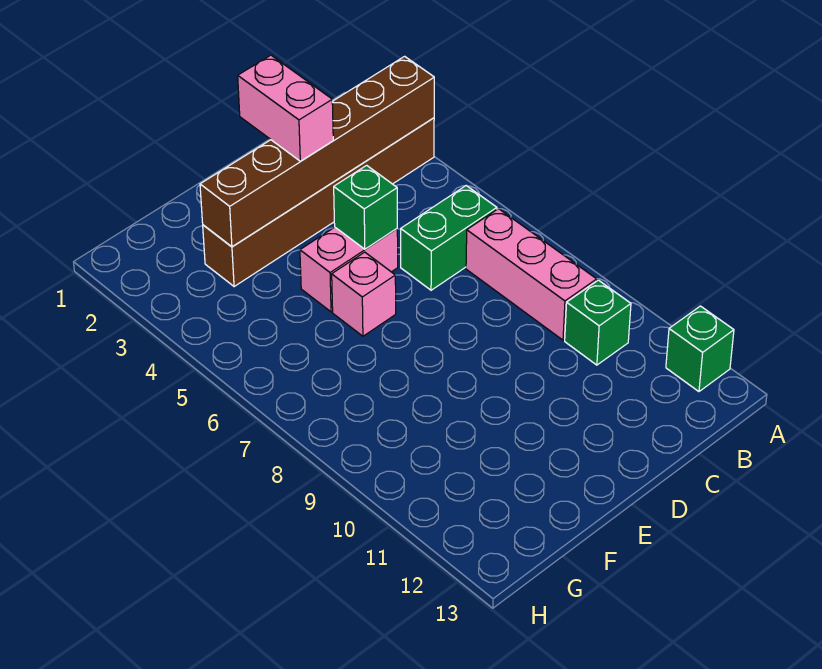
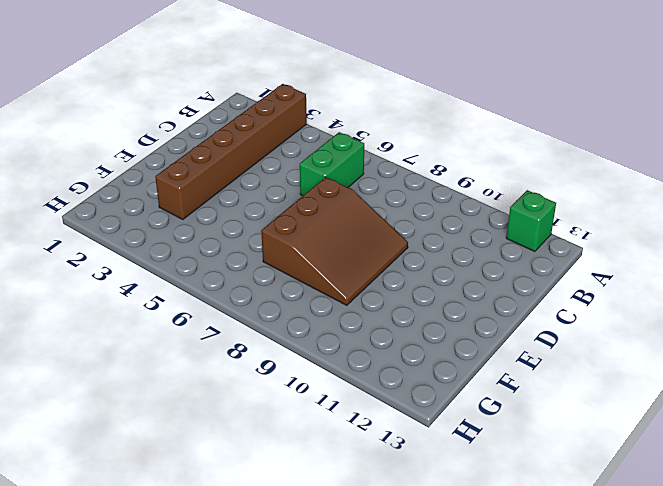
brown 3x3 slope [261,177,408,305] -> none
none -> pink 1x3 brick [466,209,597,340]
none -> green 1x1 brick [565,280,631,365]

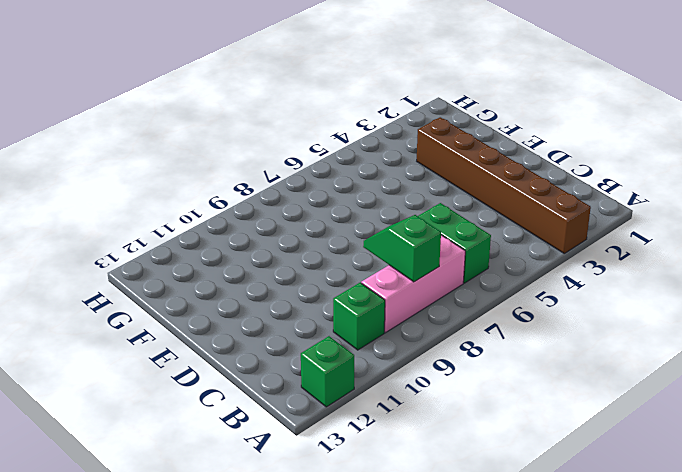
green 1x2 slope [363,215,441,282] -> none
none -> pink 1x2 brick [300,227,398,312]
none -> pink 1x1 brick [332,252,396,336]

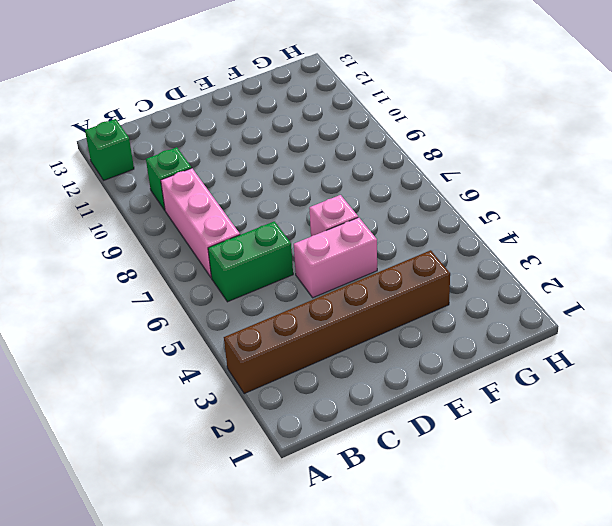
none -> brown 1x6 brick [200,56,434,247]
none -> green 1x1 brick [334,165,397,249]

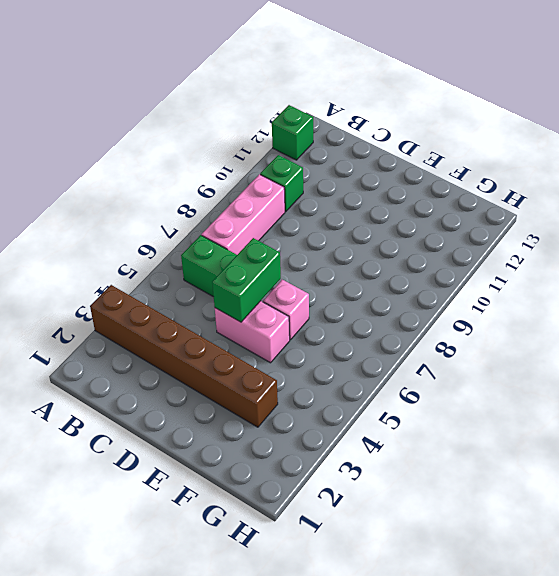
green 1x2 brick [212,238,281,322] -> green 1x1 brick [334,165,397,249]
none -> brown 1x6 brick [200,56,434,247]
none -> pink 1x2 brick [238,55,333,161]

